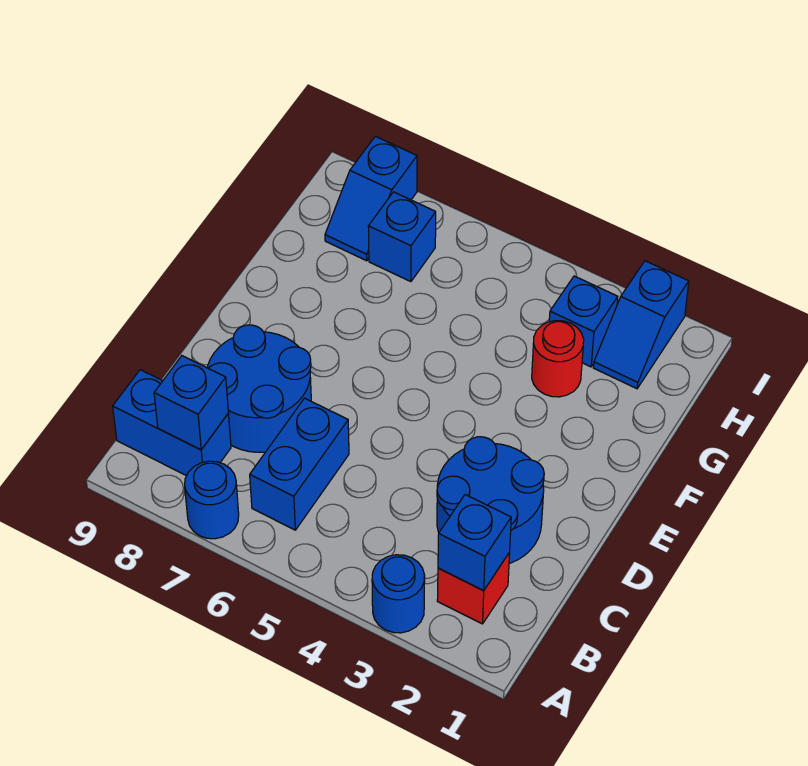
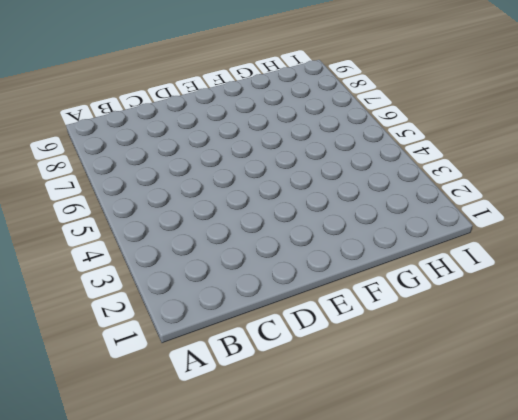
none -> blue 1x1 round brick [372,555,425,633]
none -> blue 1x1 round brick [185,461,239,539]
none -> red 1x1 brick [437,552,510,624]

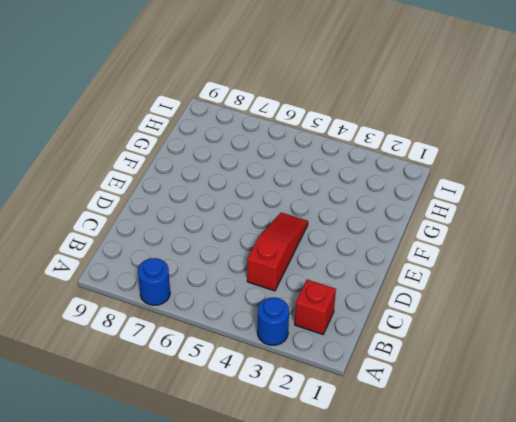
red 1x3 slope [247,213,308,291] -> none
none -> blue 1x2 brick [250,398,349,530]
none -> blue 1x2 brick [113,370,231,476]
none -> blue 2x2 round brick [437,437,544,563]

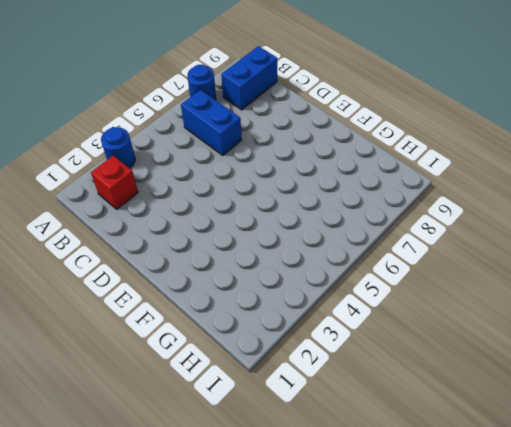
none -> blue 2x2 round brick [437,437,544,563]
none -> blue 2x2 round brick [207,325,311,452]
none -> red 1x1 round brick [532,321,584,397]

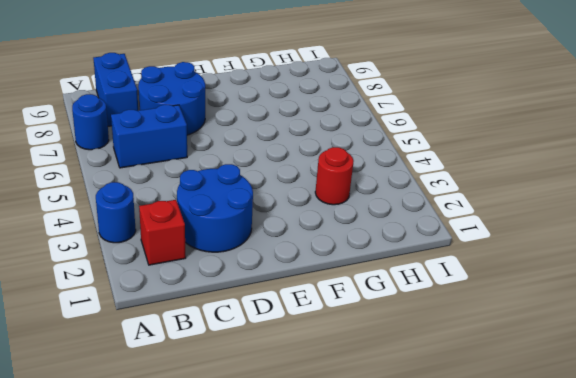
none -> blue 1x2 slope [593,261,689,389]
none -> blue 1x1 brick [549,276,618,367]
none -> blue 1x1 brick [368,192,436,282]

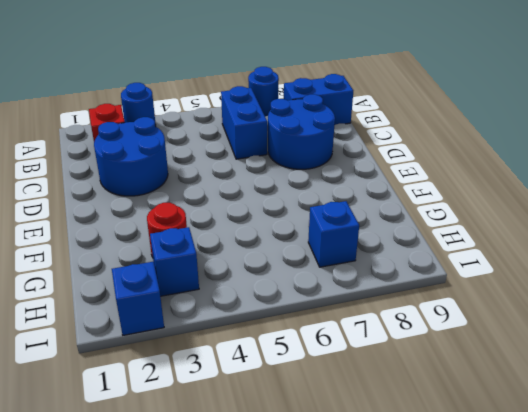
none -> blue 1x2 slope [325,136,417,261]
none -> blue 1x1 brick [438,495,511,591]
none -> blue 1x1 brick [154,356,228,449]

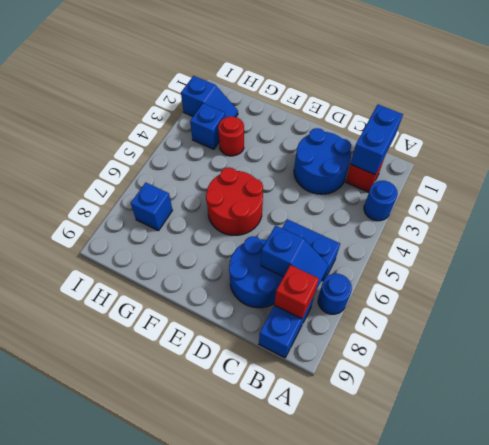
blue 1x2 brick [351,105,403,175] -> blue 1x1 brick [438,495,511,591]
blue 1x2 slope [261,226,329,290] -> blue 1x2 slope moved to [325,136,417,261]
red 1x1 brick [274,265,319,319] -> blue 1x1 brick [154,356,228,449]
red 2x2 round brick [206,167,263,235] -> none

